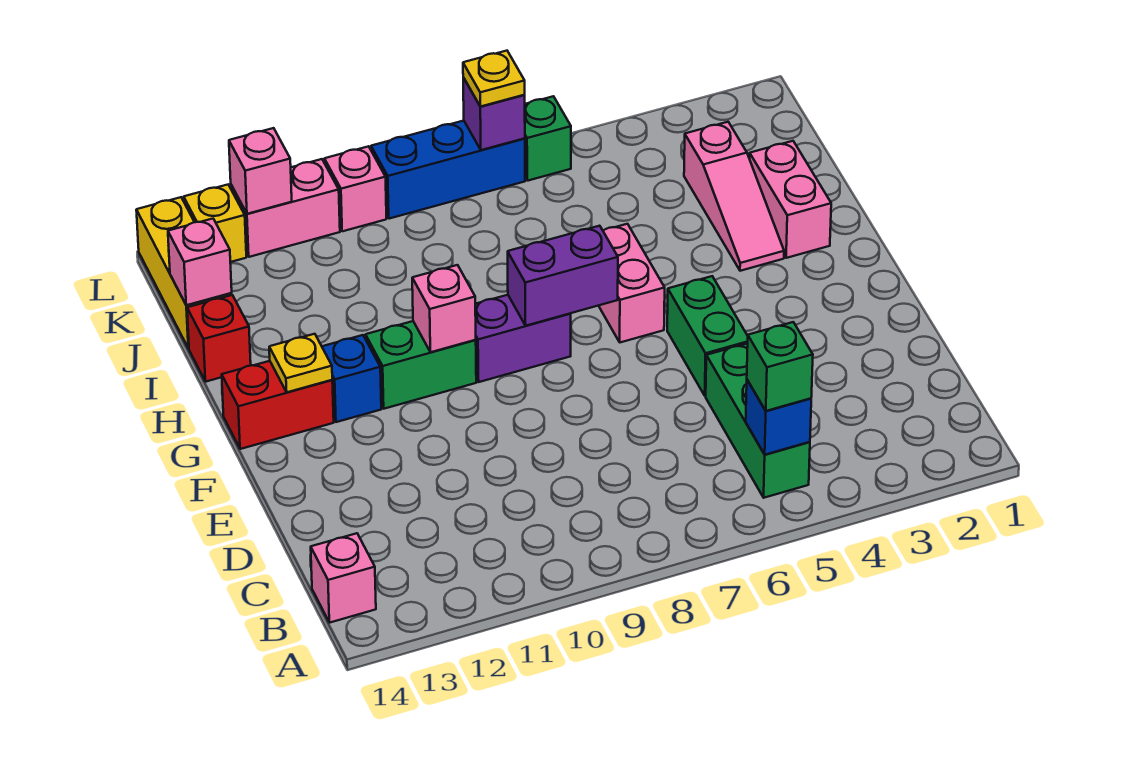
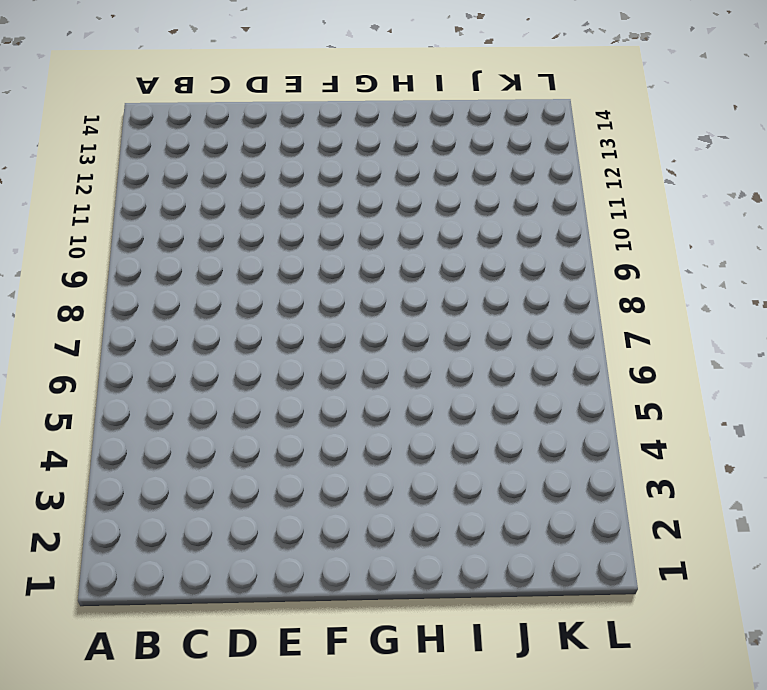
none -> green 1x3 brick [706,343,810,498]
none -> pink 1x1 brick [311,533,376,623]
none -> green 1x2 brick [667,276,748,396]

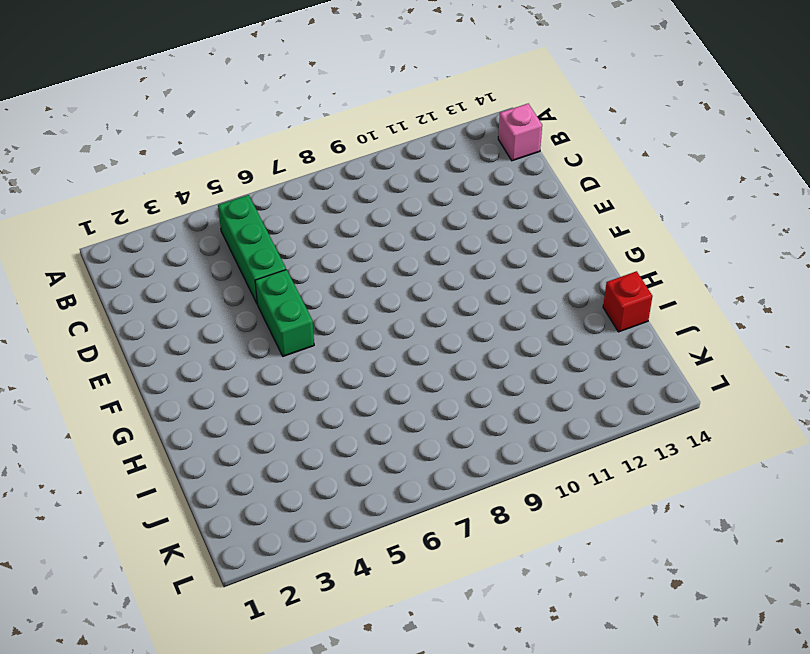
none -> pink 1x2 brick [599,224,665,342]
none -> purple 1x2 brick [475,295,571,382]
none -> green 1x2 brick [366,321,476,409]

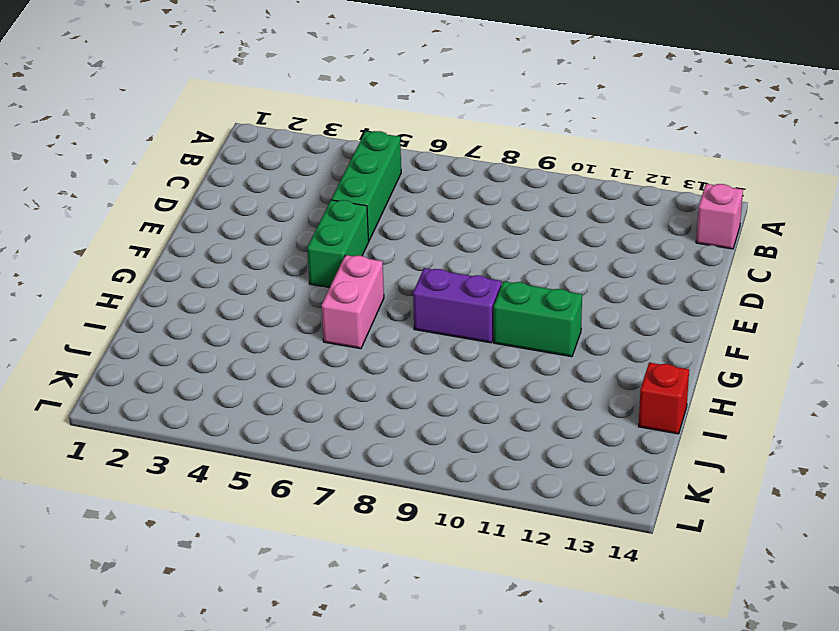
none -> blue 1x1 brick [322,335,381,422]
none -> red 1x2 brick [222,361,334,449]
none -> pink 1x2 brick [750,141,831,258]

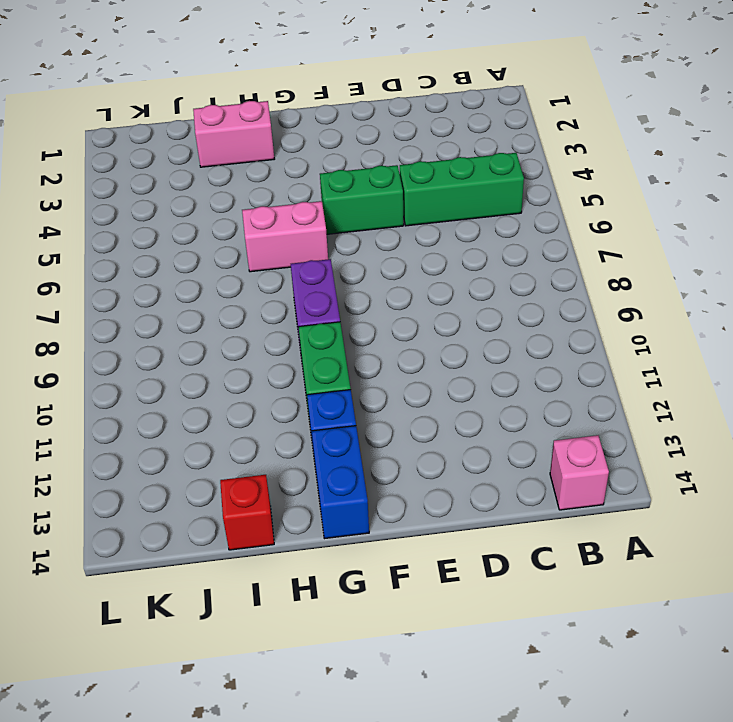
blue 1x2 brick [312,426,369,539] -> red 1x2 brick [222,361,334,449]
none -> pink 1x3 slope [684,122,784,271]
none -> yellow 1x3 brick [136,197,232,348]
none -> green 1x1 brick [525,96,571,181]

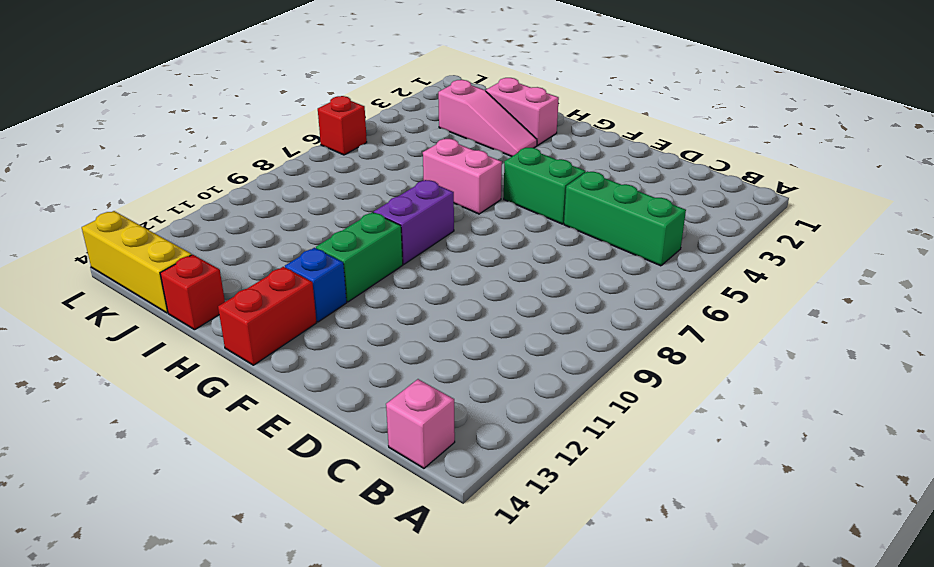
red 1x1 brick [318,96,367,155] -> green 1x1 brick [525,96,571,181]
none -> blue 1x3 brick [371,121,525,219]
none -> pink 1x1 brick [324,146,386,231]
none -> pink 1x2 brick [231,159,340,257]

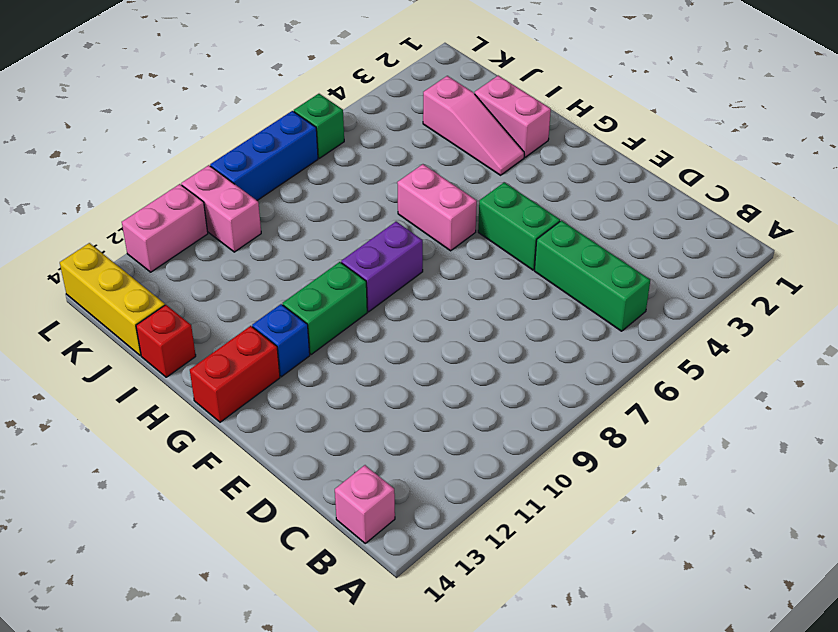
pink 1x2 brick [181,165,261,252] -> pink 1x1 brick [324,146,386,231]
none -> yellow 1x1 brick [184,185,246,262]
none -> blue 1x1 brick [746,380,811,455]
none -> purple 1x2 brick [508,226,618,326]

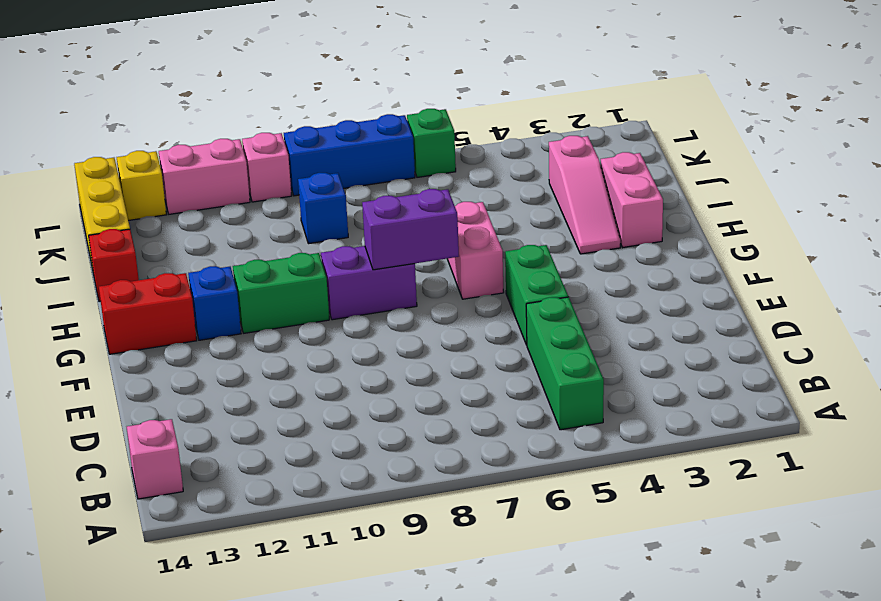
blue 1x1 brick [298,173,348,244] -> blue 1x1 brick moved to [746,380,811,455]
none -> pink 1x1 brick [412,265,476,352]
none -> yellow 1x1 plate [269,334,332,392]
none -> pink 1x1 brick [168,219,232,305]

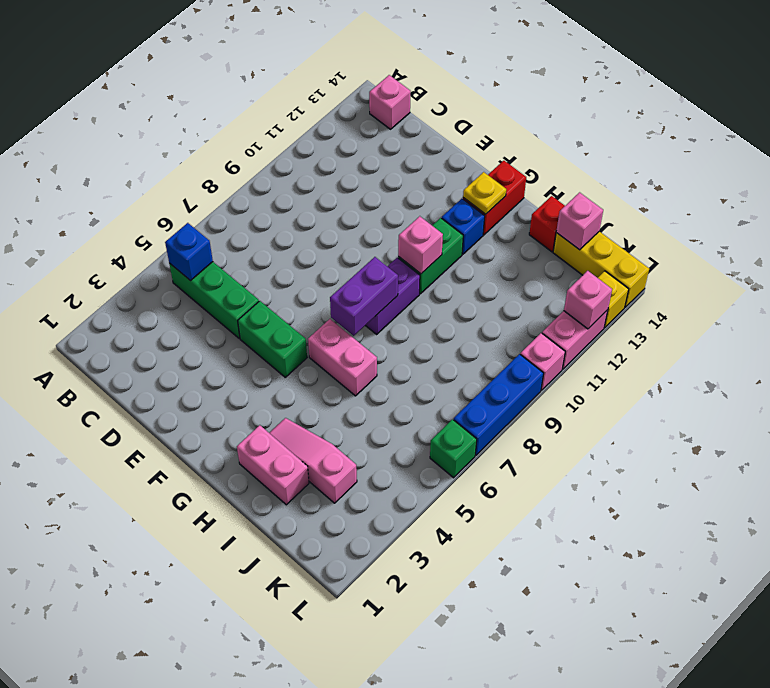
none -> purple 1x1 brick [463,78,525,150]
none -> green 1x1 brick [747,322,813,411]
none -> yellow 1x1 plate [463,51,525,107]

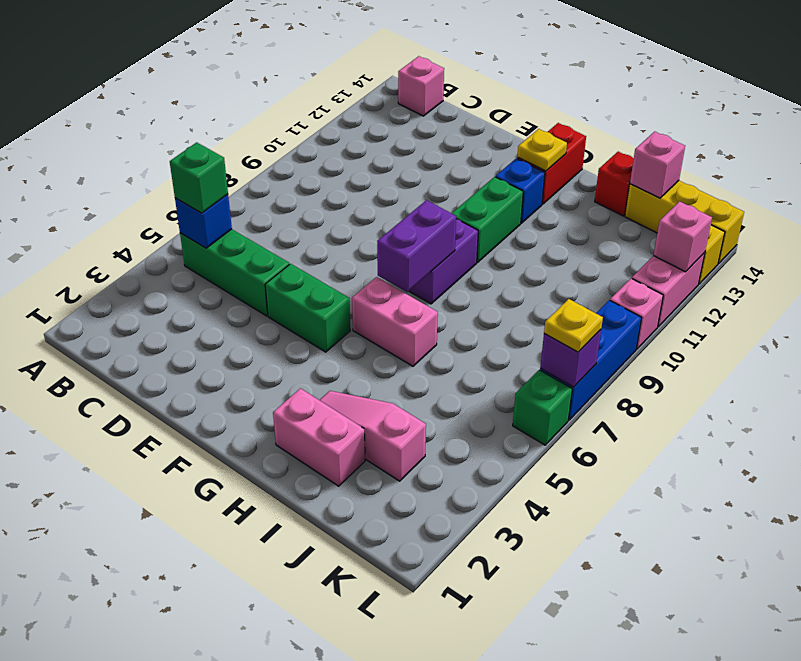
none -> pink 1x1 brick [412,265,476,352]

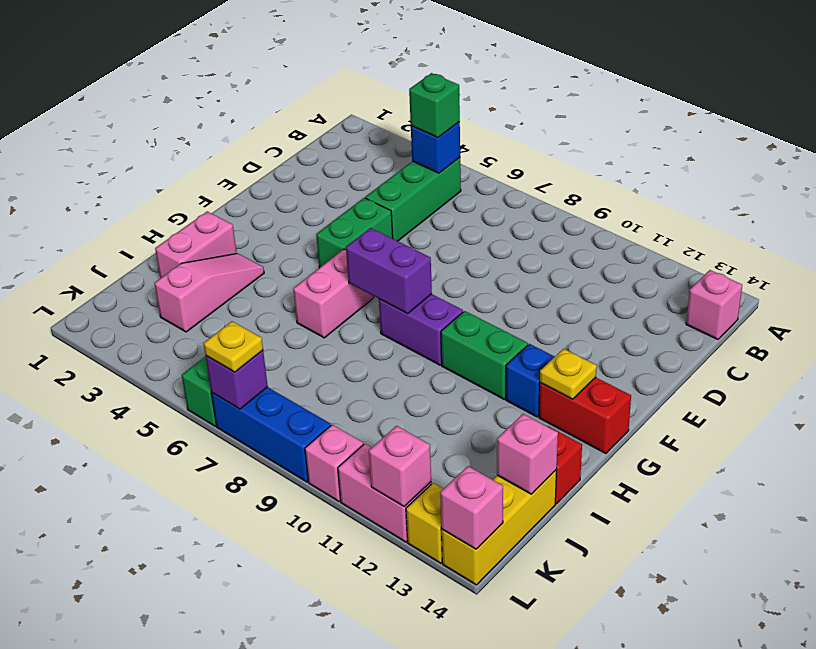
pink 1x1 brick [440,466,503,549] -> pink 1x1 brick moved to [412,265,476,352]

